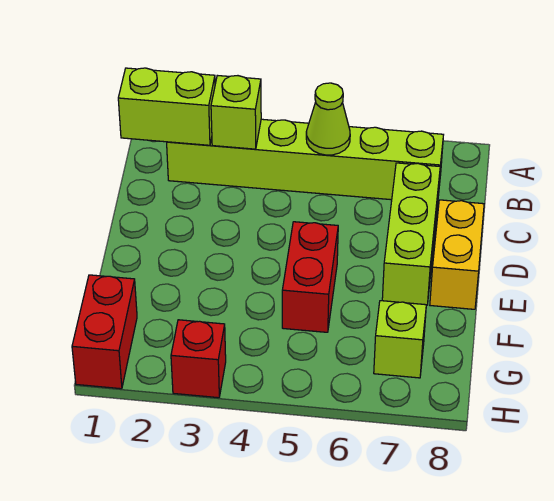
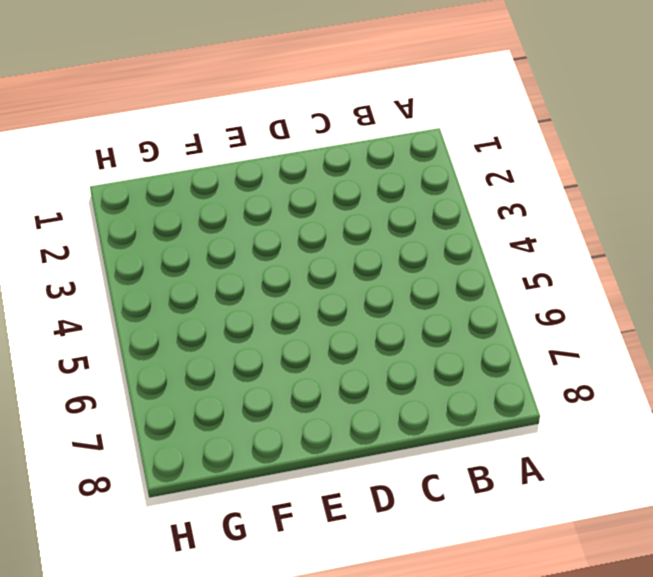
none -> lime 1x6 brick [167,119,443,200]
none -> lime 1x3 brick [382,163,440,305]

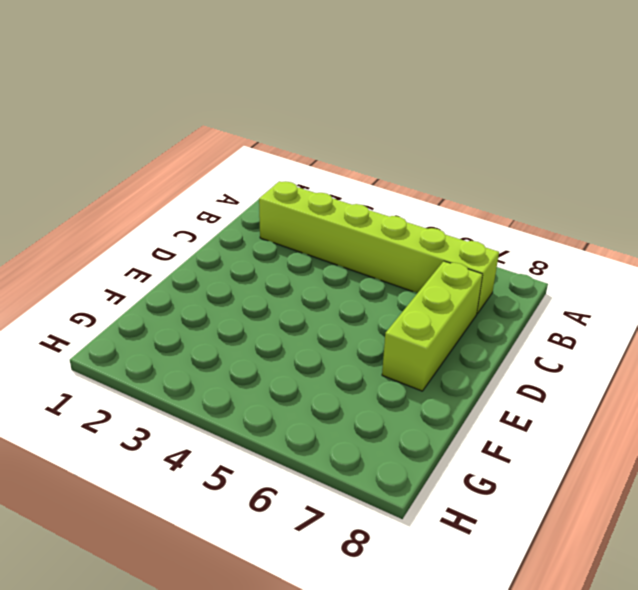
none -> yellow 1x2 brick [430,200,484,309]
none -> red 1x2 brick [282,222,338,332]

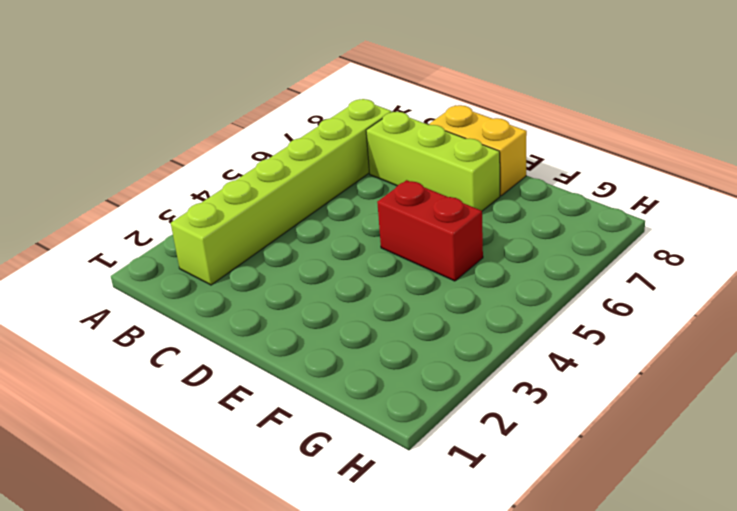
none -> red 1x2 brick [72,275,137,389]
none -> lime 1x1 brick [374,301,426,378]

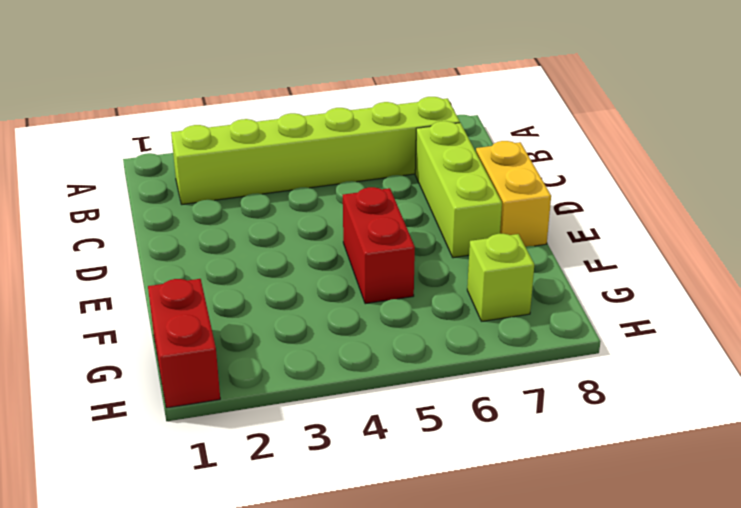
none -> red 1x1 brick [171,320,226,398]
none -> lime 1x2 brick [118,68,215,145]

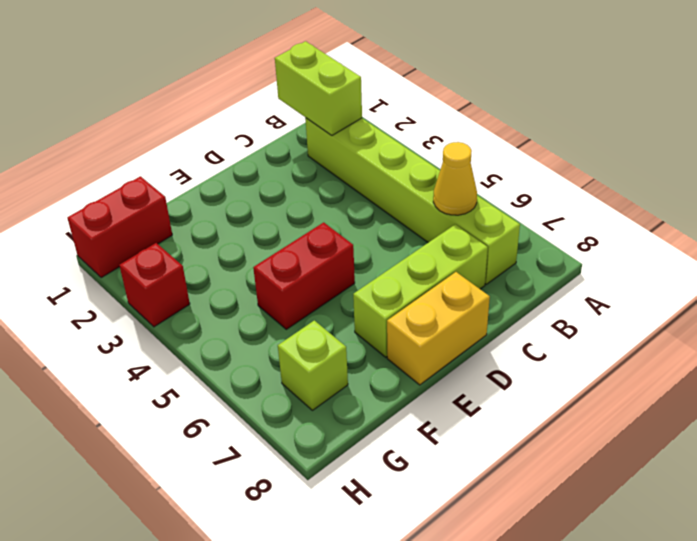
yellow 1x1 cone [433,142,477,215] -> none
none -> lime 1x1 brick [211,75,261,149]
none -> lime 1x1 cone [306,83,350,155]

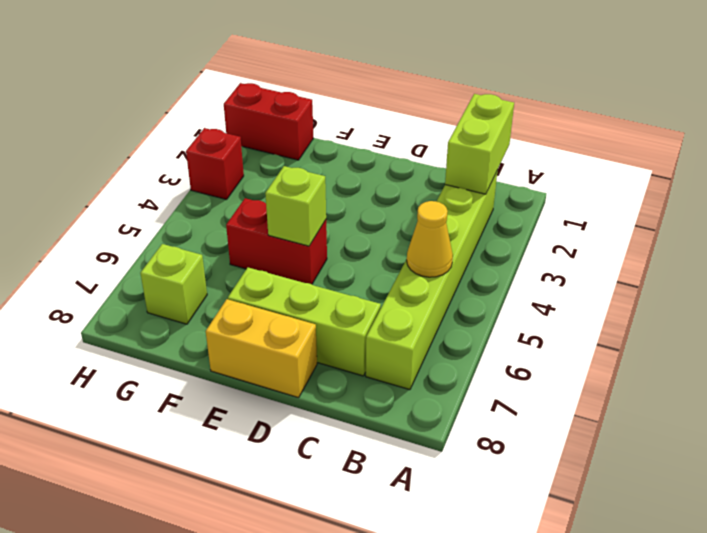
yellow 1x1 cone [407,201,453,277] -> lime 1x1 cone [306,83,350,155]
lime 1x1 brick [265,166,326,246] -> lime 1x1 brick moved to [211,75,261,149]

